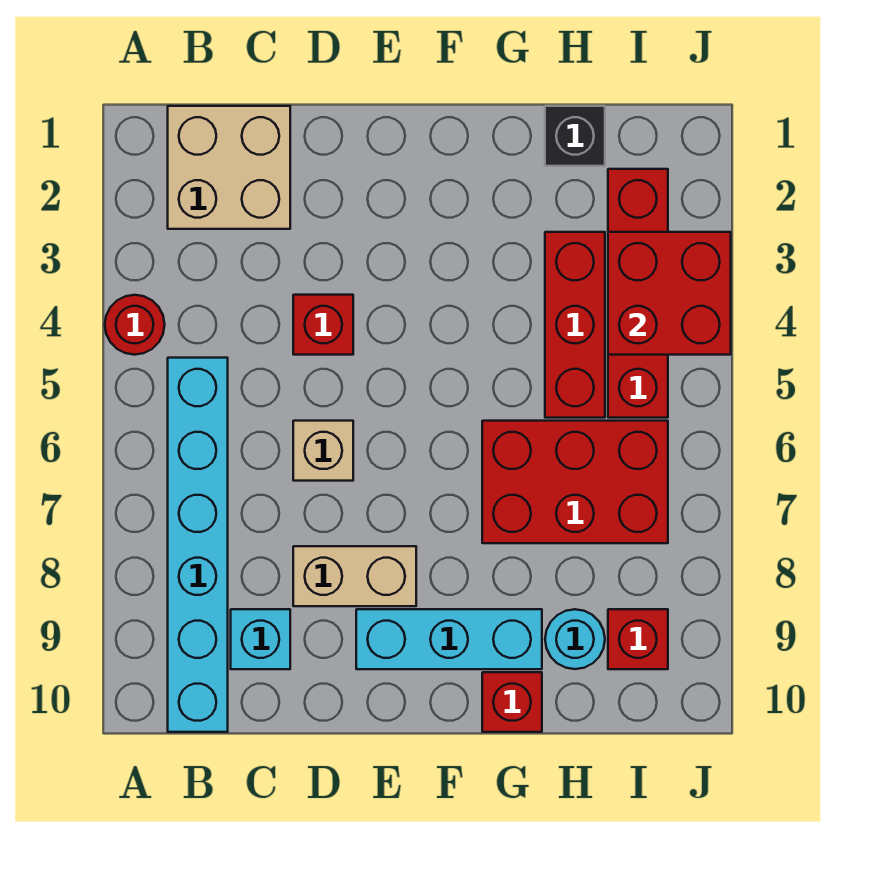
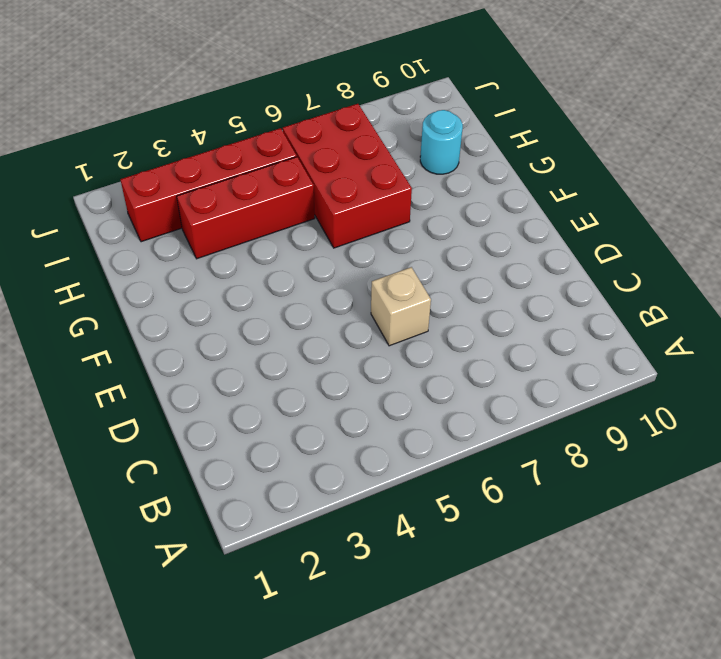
none -> red 1x1 round brick [105,295,165,355]
none -> tan 2x2 brick [168,106,290,229]
none -> cyan 1x6 brick [168,358,228,732]

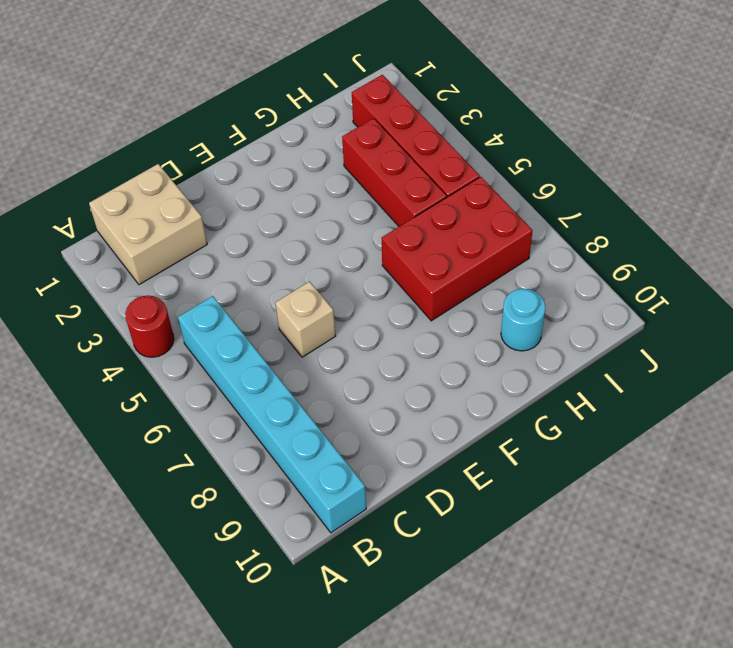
none -> cyan 1x1 brick [231,609,290,669]
none -> red 1x1 brick [293,295,353,355]
none -> tan 1x2 brick [293,546,416,606]

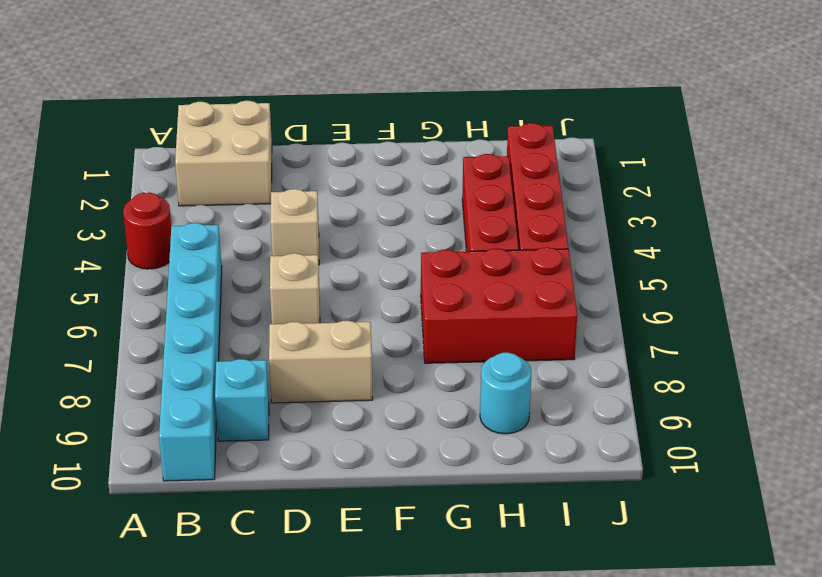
tan 1x1 brick [271,189,319,265] -> red 1x1 brick [293,295,353,355]
none -> cyan 1x3 brick [356,609,542,669]
none -> red 1x1 brick [482,672,542,732]
none -> black 1x1 brick [545,106,605,166]

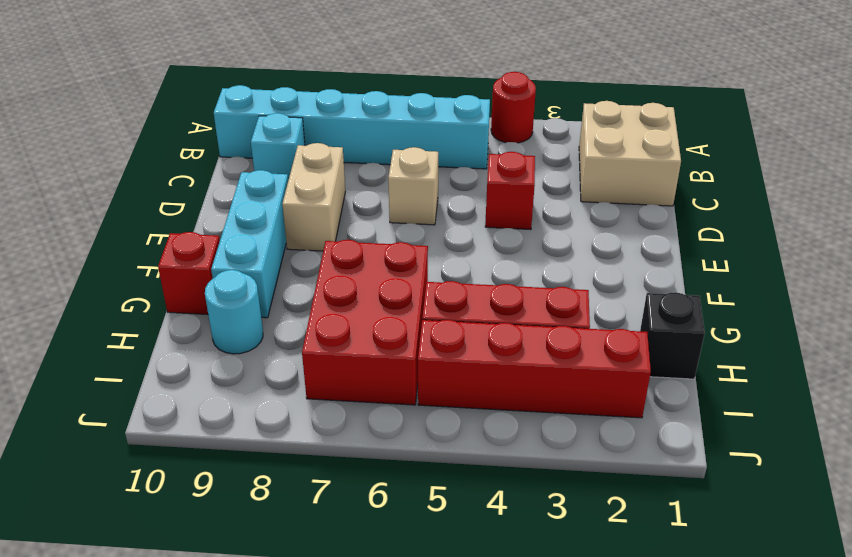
none -> red 1x1 brick [608,609,668,669]
none -> red 2x2 brick [608,232,731,355]

